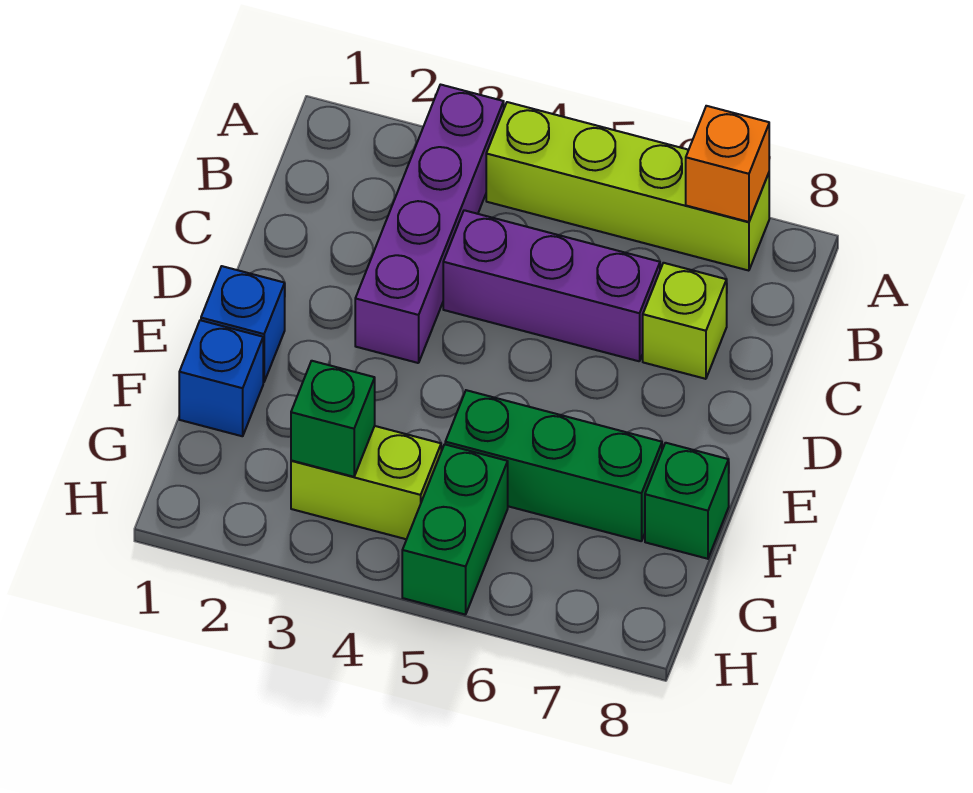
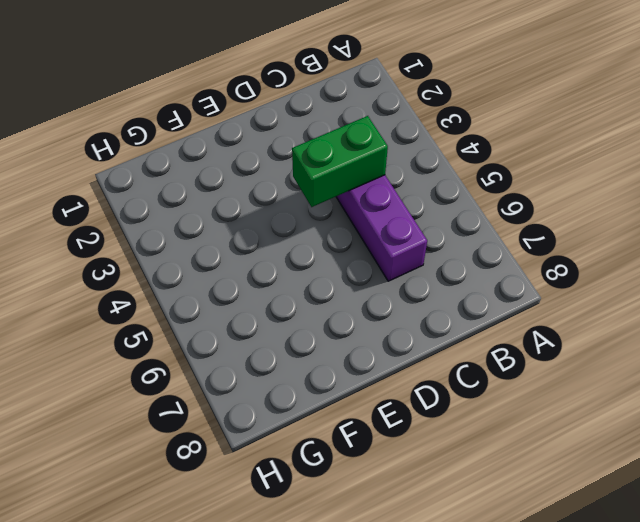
green 1x2 brick [292,116,388,207] -> green 1x2 brick moved to [402,444,508,615]
none -> purple 1x4 brick [355,85,504,363]
none -> lime 1x4 brick [486,102,769,271]
none -> lime 1x1 brick [643,263,727,379]

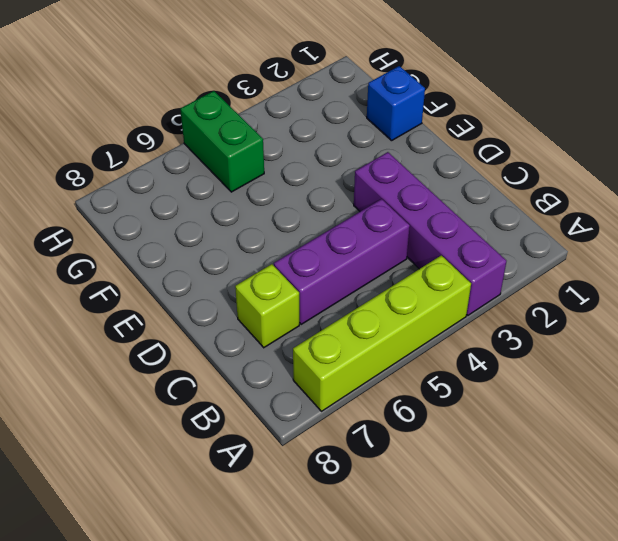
none -> blue 1x1 brick [201,266,285,382]
none -> green 1x3 brick [445,390,662,541]
none -> green 1x1 brick [645,443,729,559]

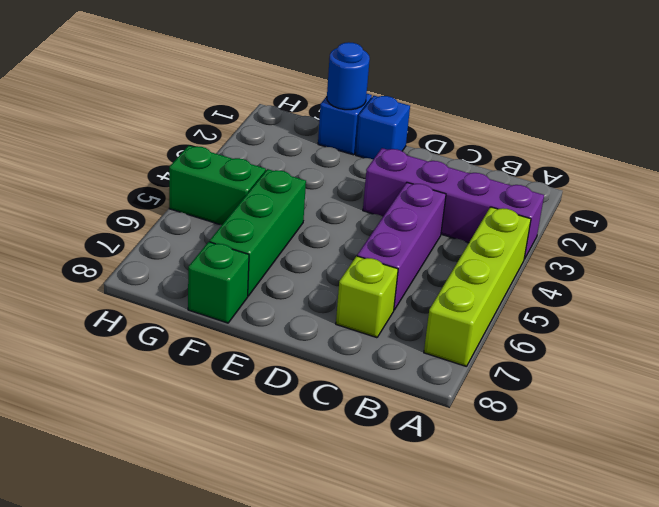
blue 1x1 round brick [327,42,370,110] -> none
none -> lime 1x2 brick [291,426,441,539]
none -> orange 1x1 brick [686,106,769,222]
none -> green 1x1 brick [291,361,375,477]

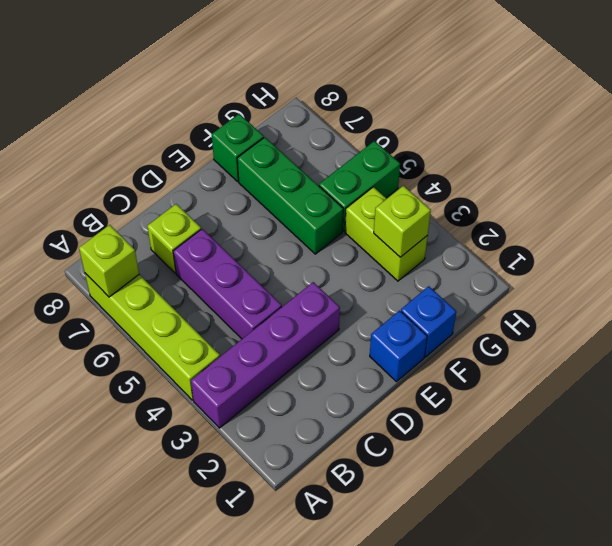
lime 1x1 brick [79,225,139,297] -> orange 1x1 brick [686,106,769,222]
lime 1x1 brick [374,186,431,257] -> green 1x1 brick [291,361,375,477]

